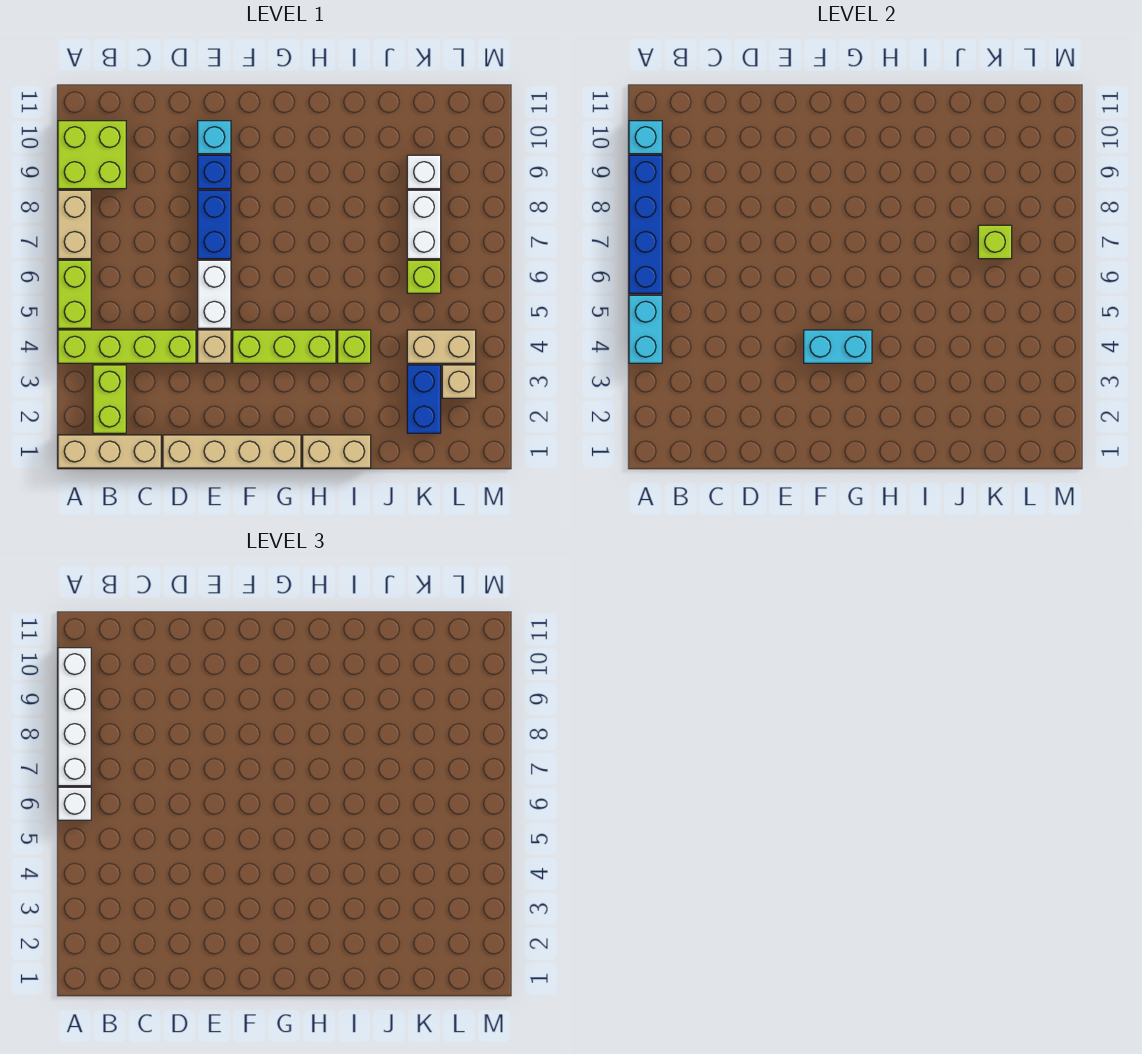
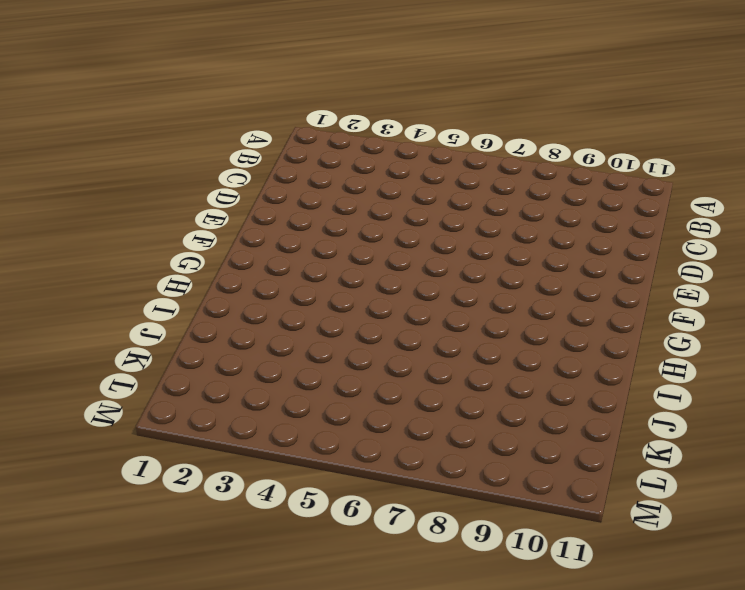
none -> tan 1x3 brick [58,435,161,468]
none -> lime 1x4 brick [58,330,196,363]
none -> lime 1x2 brick [58,260,91,328]

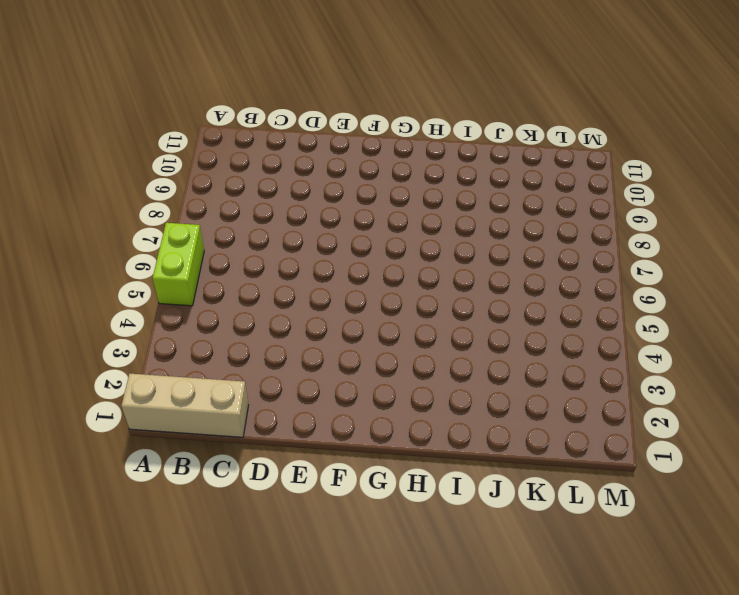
none -> lime 1x4 brick [58,330,196,363]
none -> tan 1x2 brick [58,190,91,259]
none -> lime 2x2 brick [58,121,126,189]

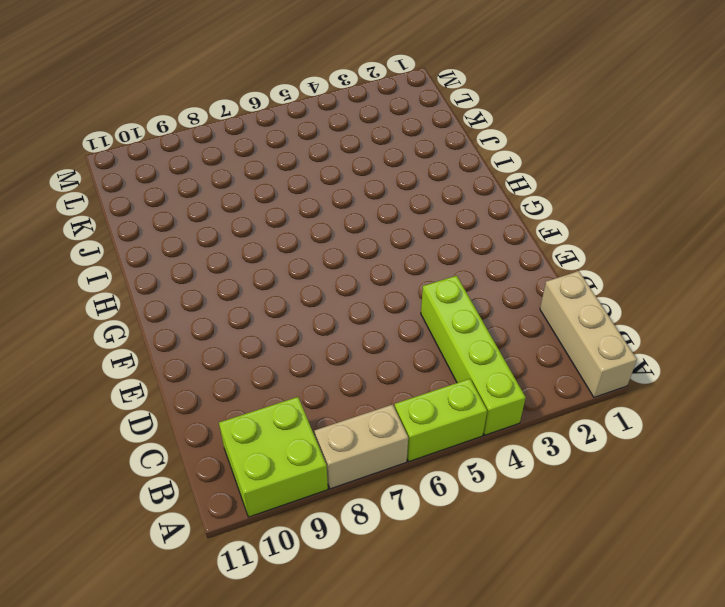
none -> lime 1x2 brick [93,365,126,433]
none -> tan 1x4 brick [163,435,301,468]
none -> tan 1x1 brick [198,330,231,363]

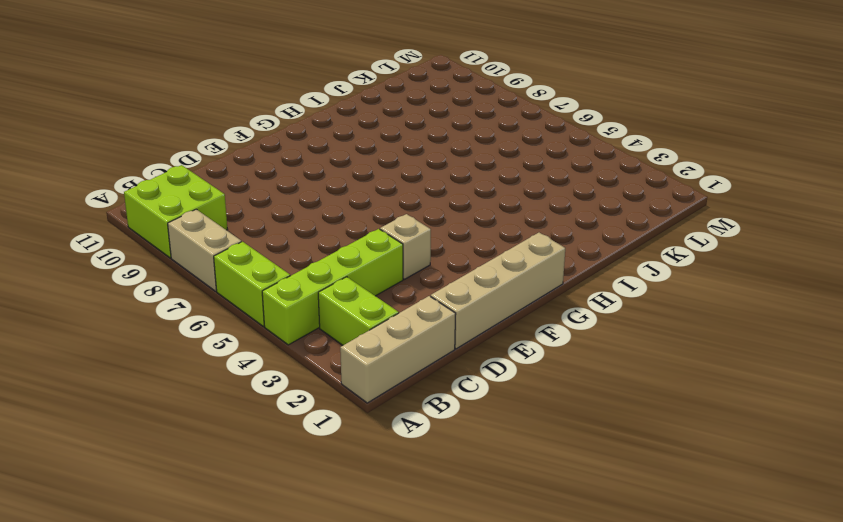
none -> white 1x2 brick [198,260,231,328]
none -> blue 1x2 brick [198,190,231,259]
none -> blue 1x1 brick [198,155,231,189]

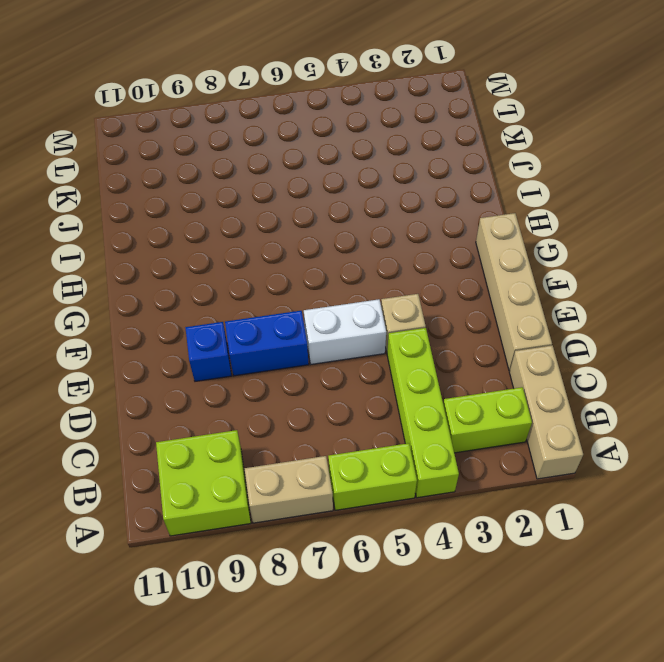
none -> cyan 1x1 brick [198,121,231,154]
none -> lime 1x3 brick [233,330,336,363]
none -> tan 1x2 brick [303,435,371,468]

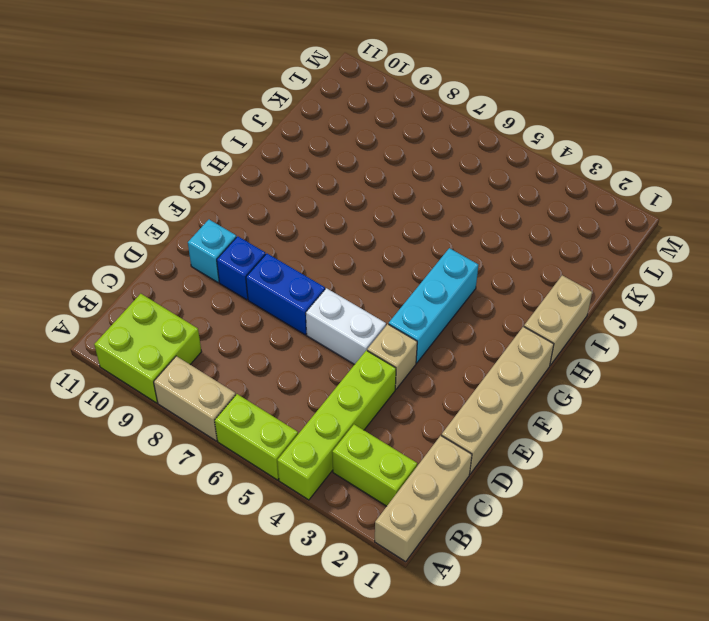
cyan 1x3 brick [389,248,478,363] -> lime 1x3 brick [233,330,336,363]
none -> lime 1x1 brick [338,330,371,363]
none -> blue 1x2 brick [407,365,441,433]
none -> tan 1x2 brick [407,330,476,363]

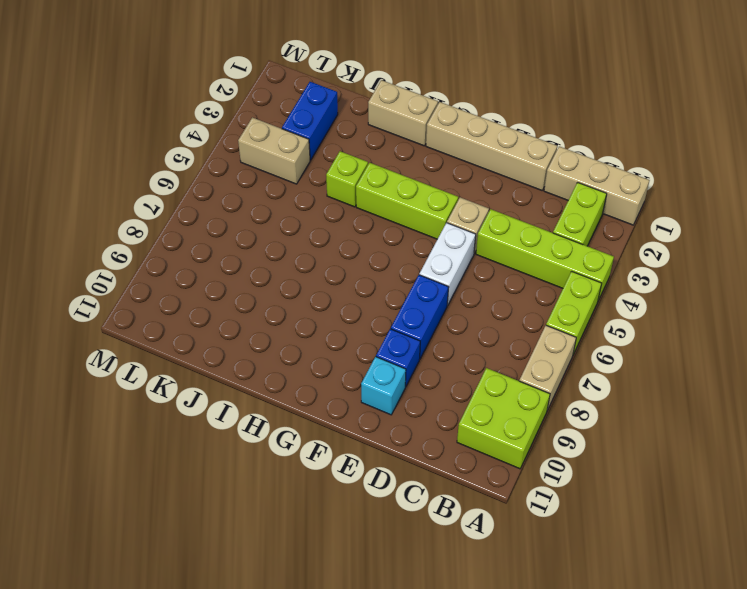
none -> lime 1x1 brick [407,260,441,293]
none -> white 1x2 brick [407,190,441,259]
none -> white 1x1 brick [407,155,441,189]

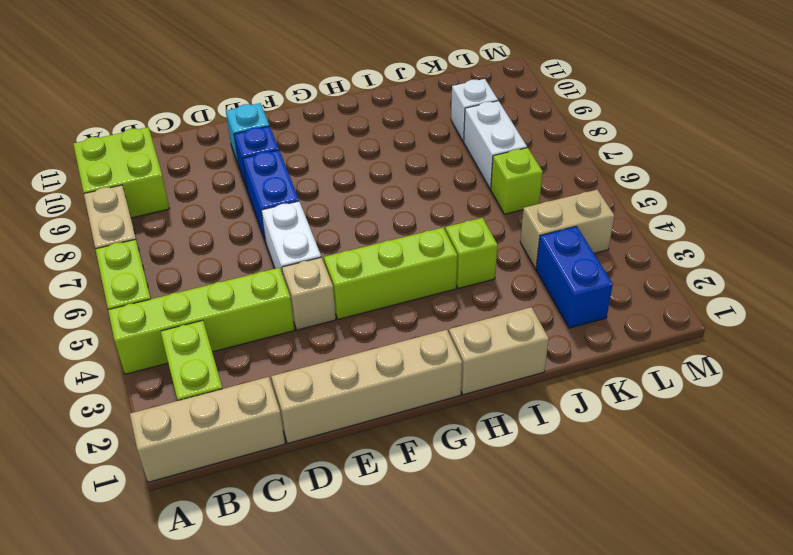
none -> tan 1x1 brick [442,365,476,398]
none -> cyan 1x2 brick [629,295,662,363]
none -> blue 1x4 brick [629,155,662,293]

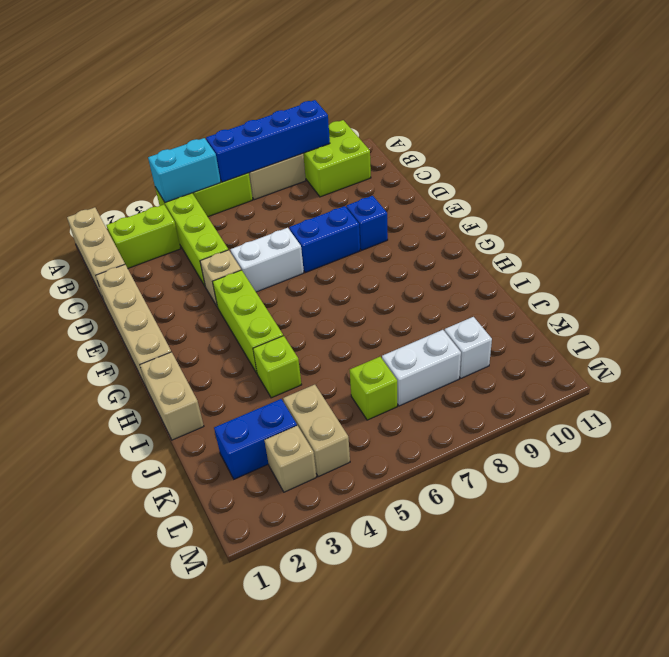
none -> cyan 1x1 brick [198,121,231,154]
none -> cyan 1x1 brick [629,121,662,154]
none -> cyan 1x2 brick [804,330,872,363]

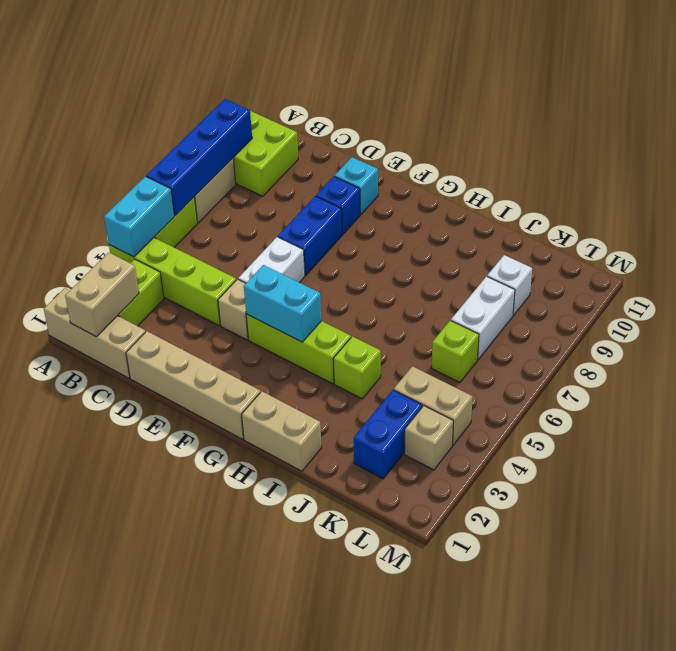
tan 1x2 brick [65,252,139,337] -> none
none -> cyan 1x1 brick [629,121,662,154]
none -> lime 1x1 brick [978,225,1012,259]
none -> white 1x1 brick [58,787,91,820]

